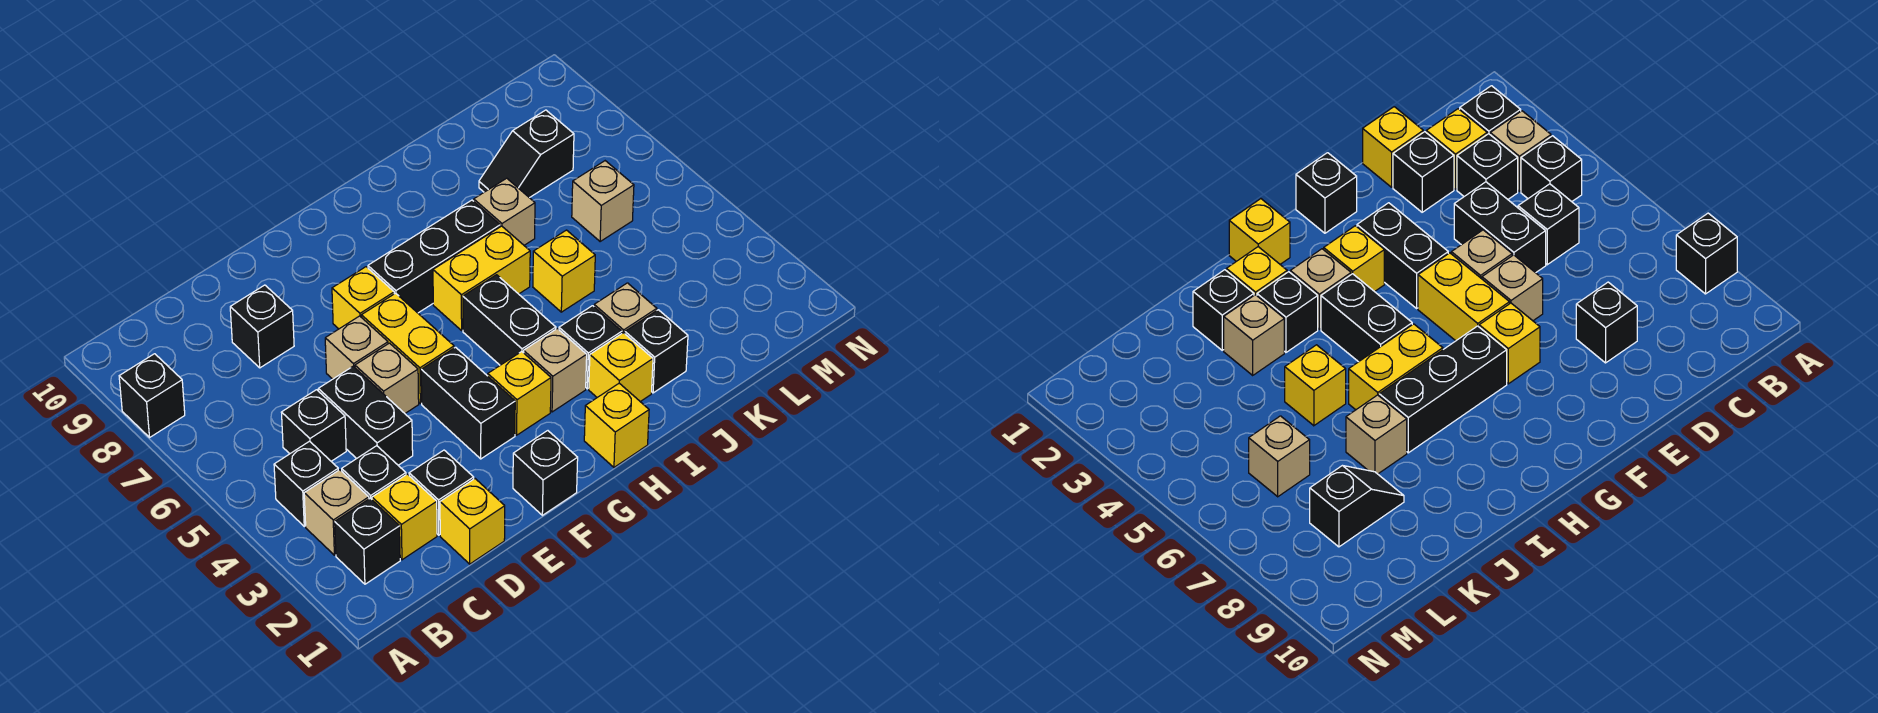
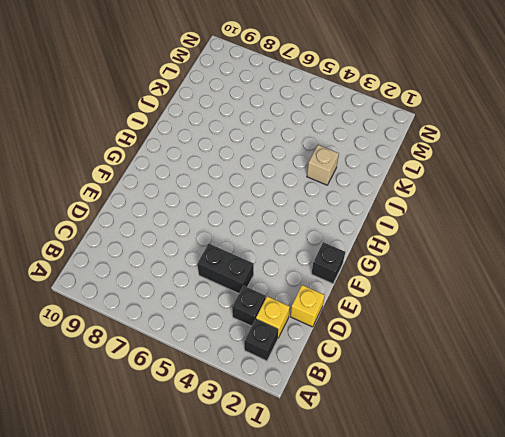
none -> black 1x1 brick [119,354,185,437]
none -> tan 1x1 brick [304,470,369,555]
none -> black 1x1 brick [274,441,338,526]
none -> black 1x1 brick [281,390,346,461]

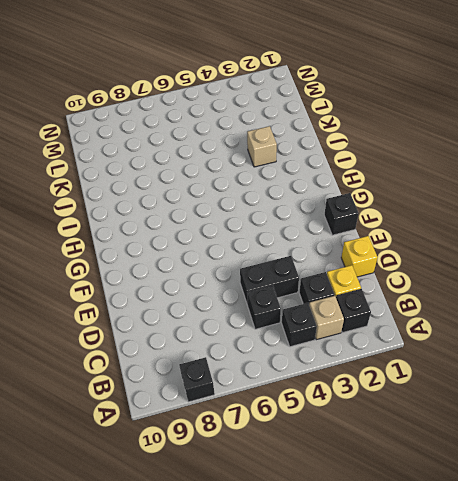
none -> black 1x1 brick [409,450,474,535]
none -> black 1x1 brick [230,285,294,368]
none -> tan 1x1 brick [355,343,419,413]
none -> tan 1x1 brick [325,316,388,379]

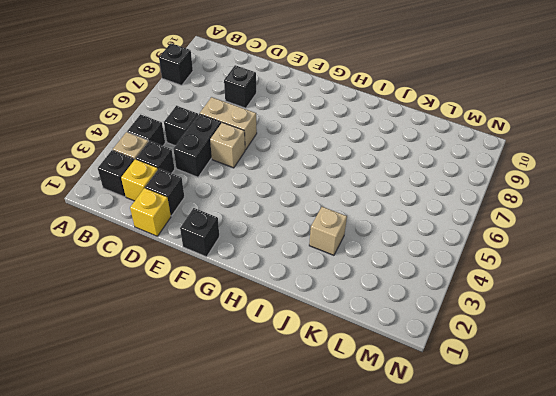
tan 1x2 brick [200,97,257,150] -> tan 1x1 brick [325,316,388,379]
none -> black 1x2 brick [421,347,515,459]
none -> yellow 1x2 brick [361,293,454,403]
none -> yellow 1x1 brick [332,267,394,329]
none -> yellow 1x1 brick [488,352,551,435]

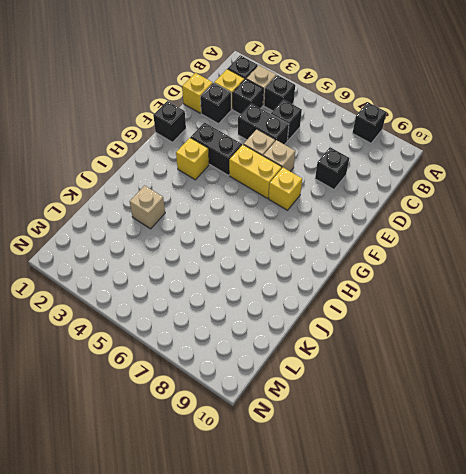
none -> black 1x3 brick [368,200,500,313]
none -> yellow 1x1 brick [584,383,649,467]
none -> tan 1x1 brick [524,328,587,412]
none -> black 1x2 brick [463,275,556,365]

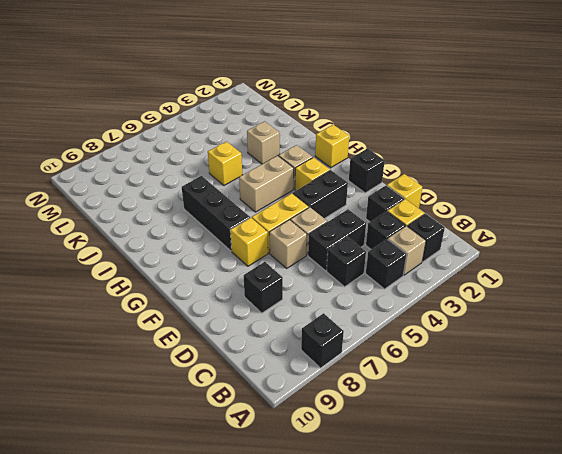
tan 1x2 brick [239,156,294,212] -> black 1x2 brick [463,275,556,365]
none -> yellow 1x2 brick [433,226,530,330]
none -> yellow 1x1 brick [589,333,653,402]
none -> black 1x1 brick [559,306,622,389]
none -> black 1x1 brick [625,310,688,393]

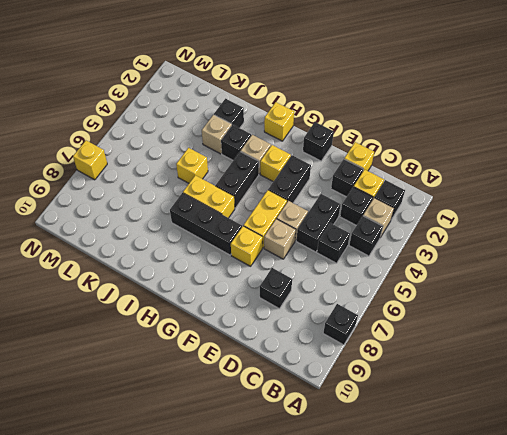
yellow 1x1 brick [73,141,107,180] -> yellow 1x1 brick moved to [589,333,653,402]
none -> tan 1x1 brick [474,178,535,245]
none -> black 1x2 slope [479,110,574,198]
none -> tan 1x1 brick [572,161,634,242]

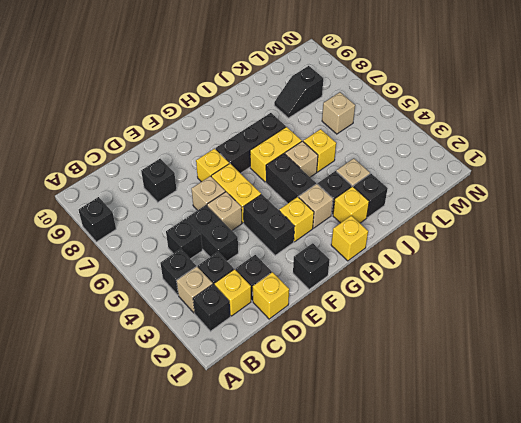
tan 1x1 brick [285,141,318,177] -> tan 1x1 brick moved to [474,178,535,245]

